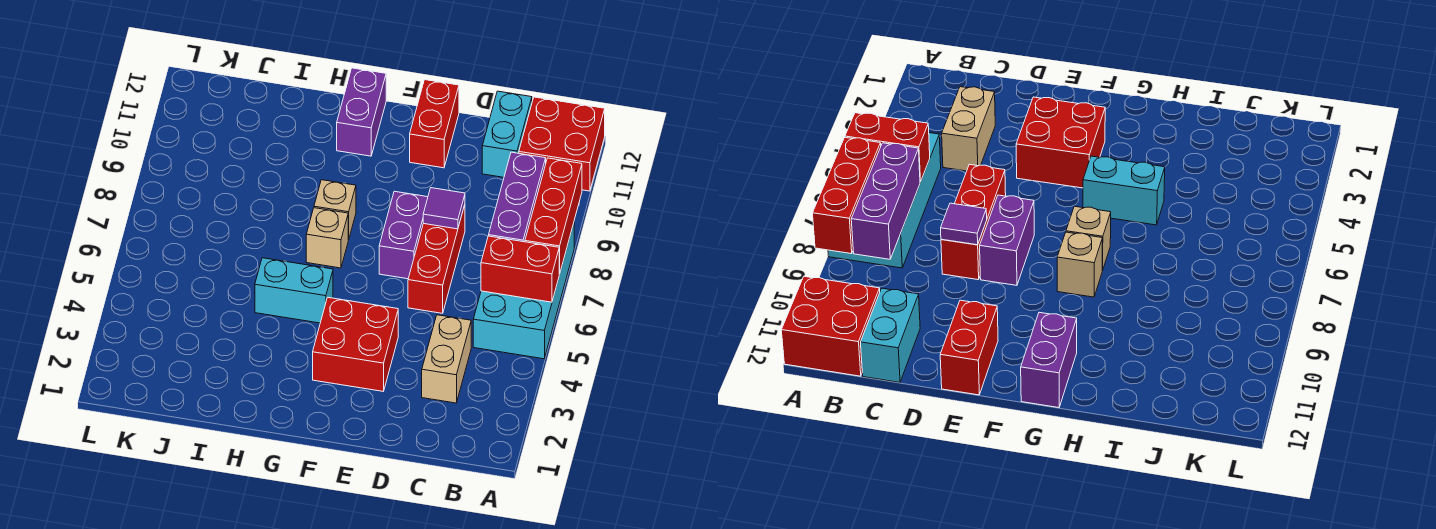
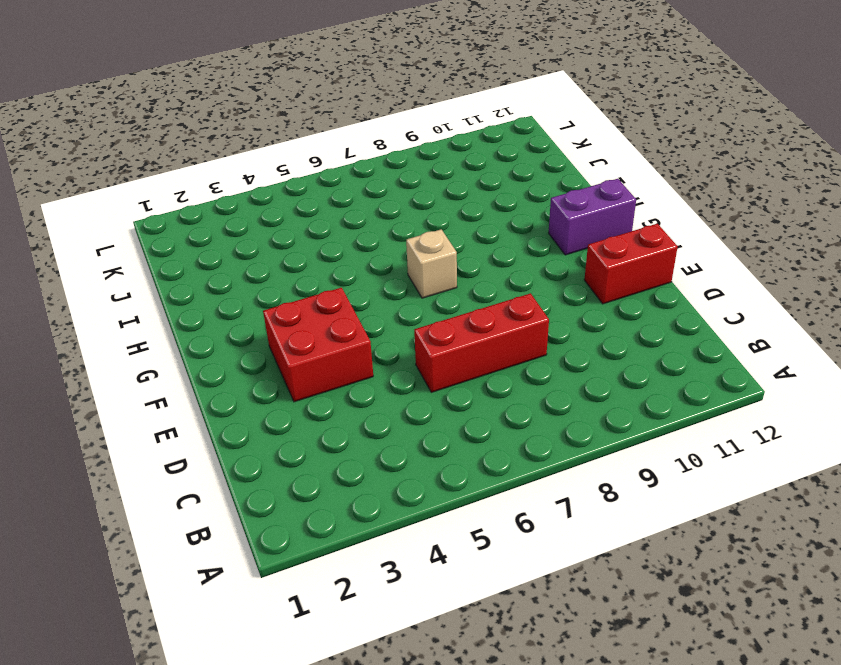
none -> cyan 2x4 brick [473,223,574,359]
none -> red 2x2 brick [519,97,605,191]
none -> tan 1x2 brick [422,315,471,403]

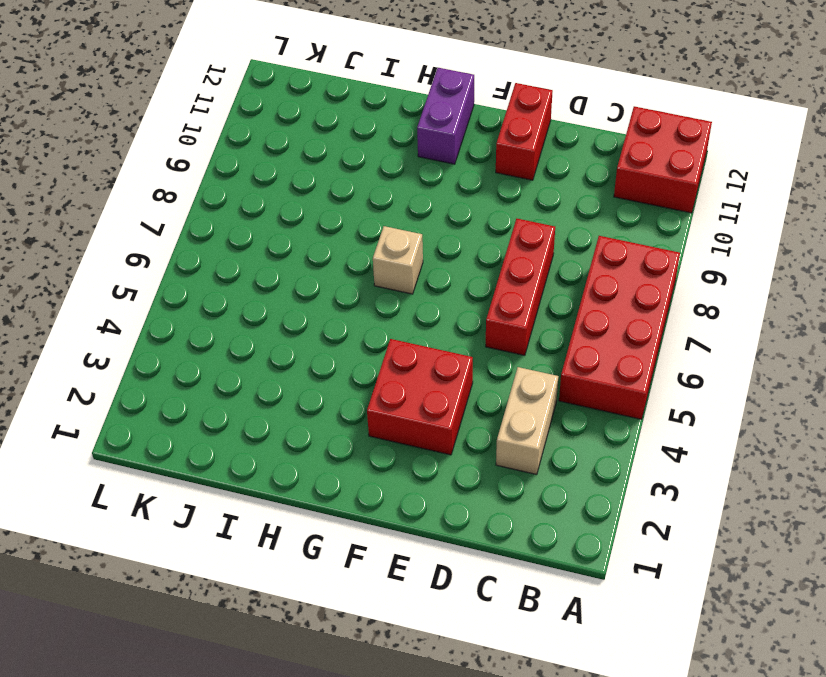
red 2x4 brick [559,236,680,419] -> cyan 2x4 brick [473,223,574,359]
none -> cyan 1x2 brick [482,91,532,177]
none -> purple 1x2 brick [379,191,428,279]
none -> cyan 1x2 brick [255,258,333,323]

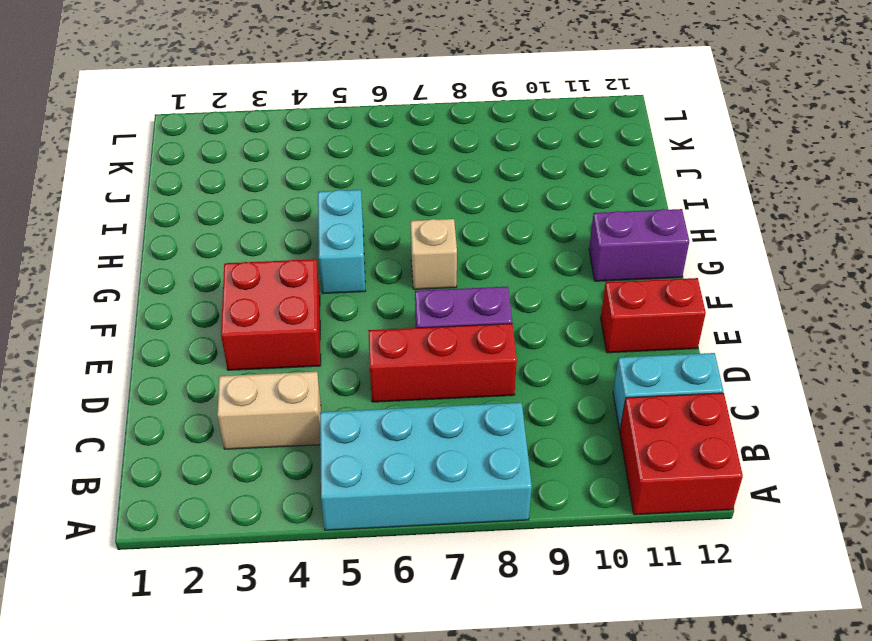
none -> tan 1x1 brick [314,180,356,240]
none -> red 1x2 brick [481,236,559,302]
none -> red 1x3 brick [525,158,582,274]

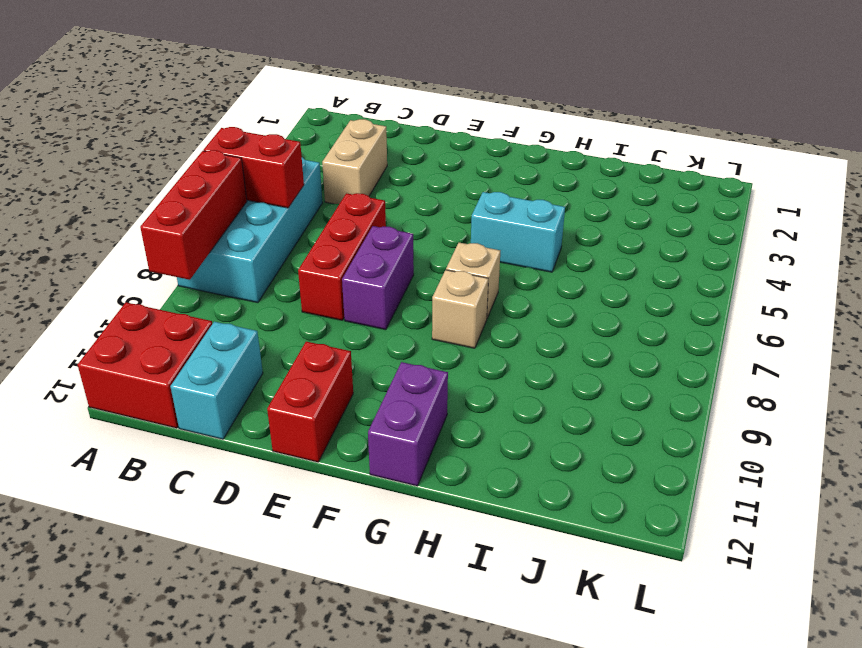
none -> red 2x2 brick [313,298,398,391]
none -> purple 1x3 brick [489,152,546,242]
none -> purple 1x1 tile [423,188,465,229]

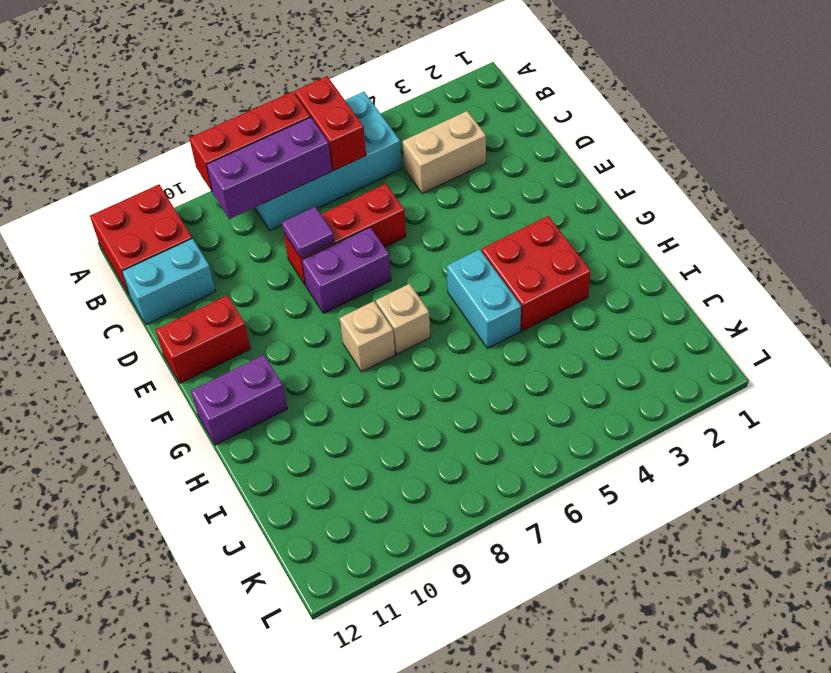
red 2x2 brick [482,216,591,331] -> red 2x2 brick moved to [313,298,398,391]

